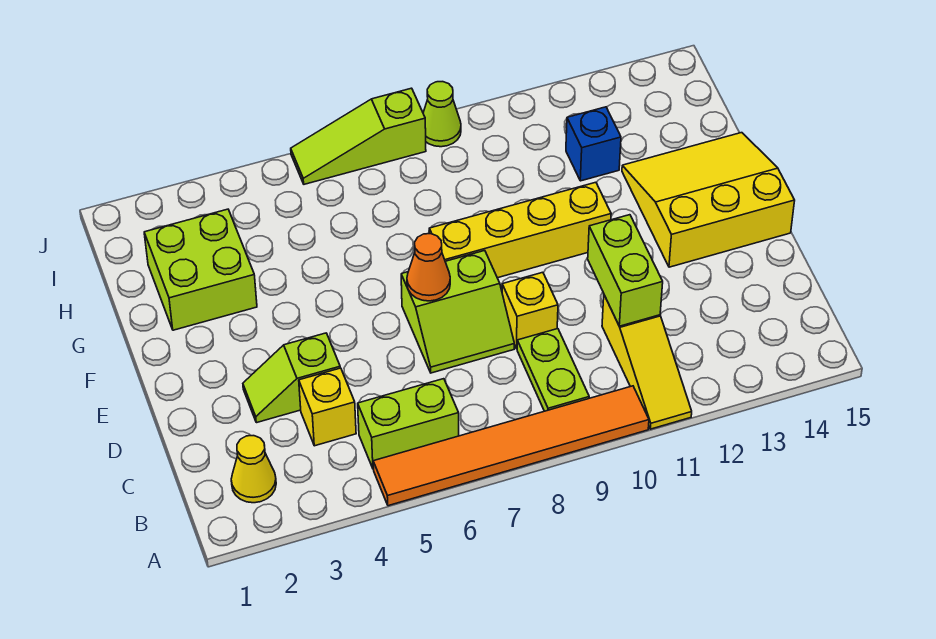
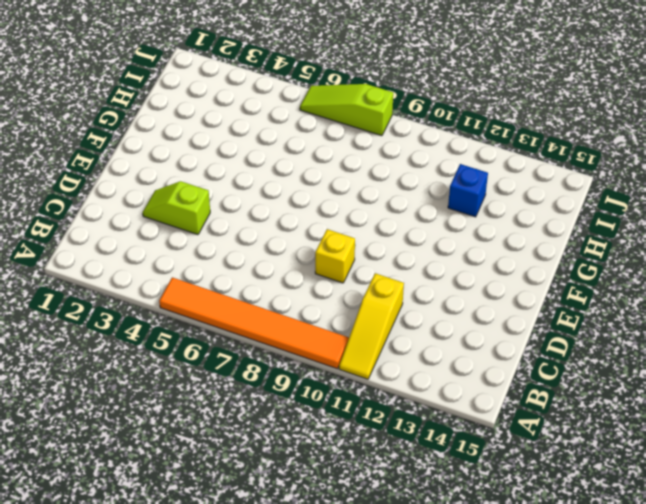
none -> yellow 1x1 cone [231,436,276,503]
none -> lime 1x2 brick [358,379,459,469]
none -> lime 1x2 plate [517,329,589,411]

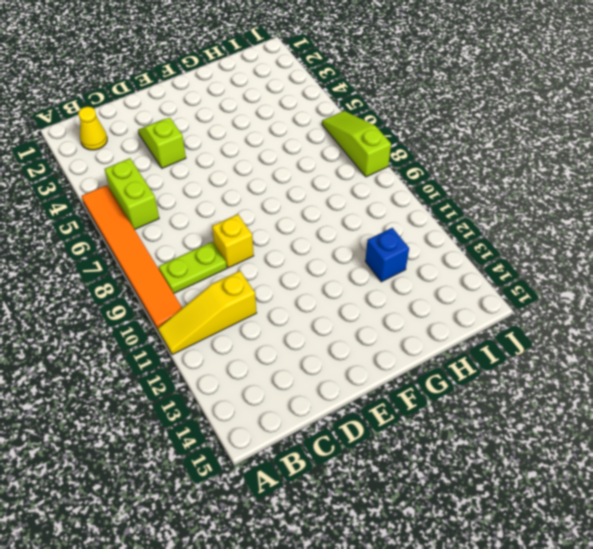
none -> yellow 1x1 brick [299,368,356,446]
none -> lime 2x2 slope [401,251,514,373]
none -> yellow 3x3 slope [622,133,795,267]

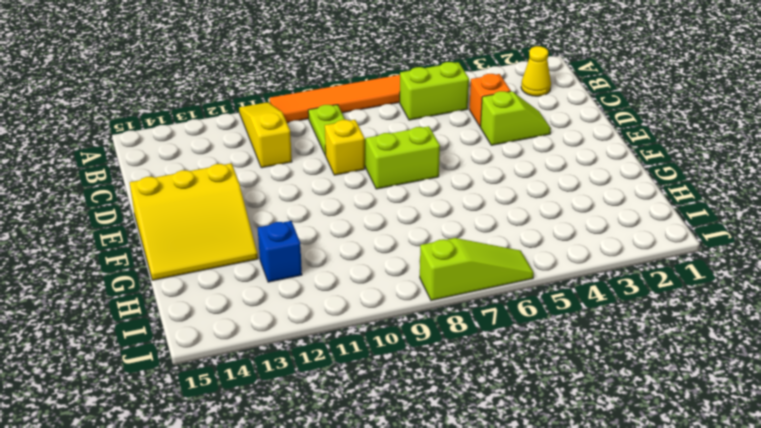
orange 1x1 brick [469,74,511,127] -> yellow 1x1 brick [299,368,356,446]
none -> yellow 1x4 brick [429,182,611,278]
none -> lime 2x2 brick [144,209,257,330]
none -> lime 1x1 cone [423,82,461,147]

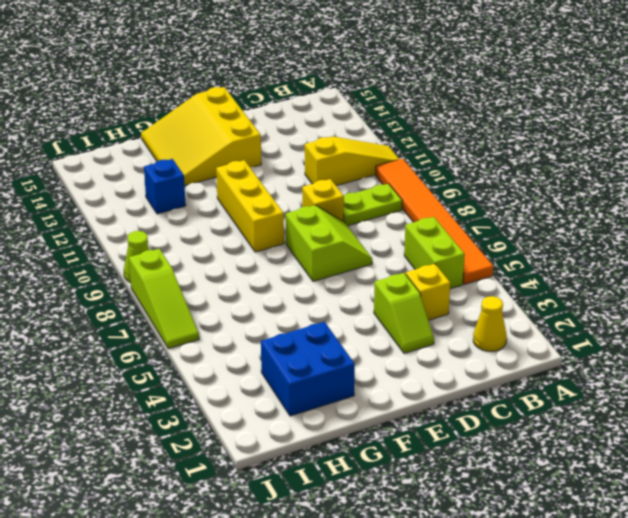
yellow 1x3 brick [216,160,284,252] -> yellow 1x4 brick [429,182,611,278]
blue 2x2 brick [261,322,355,416] -> lime 2x2 brick [144,209,257,330]
none -> lime 1x2 brick [588,215,663,326]
none -> orange 1x1 cone [407,234,450,301]

